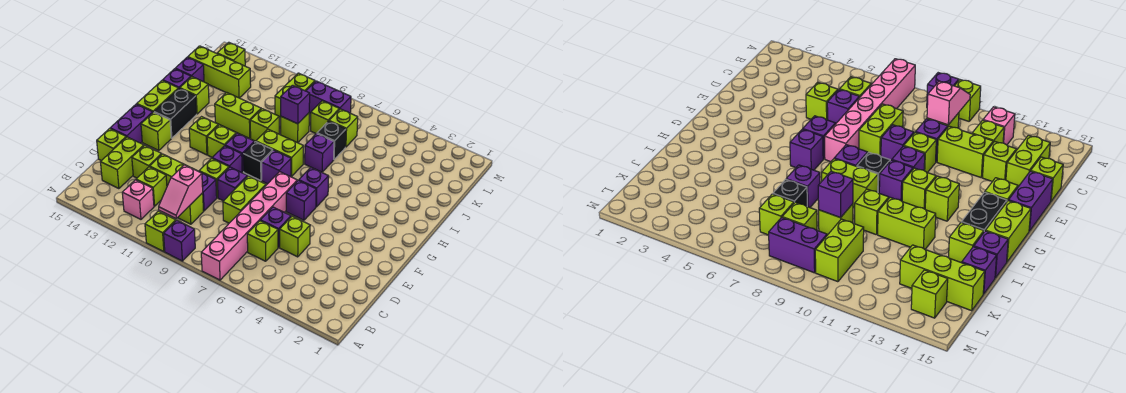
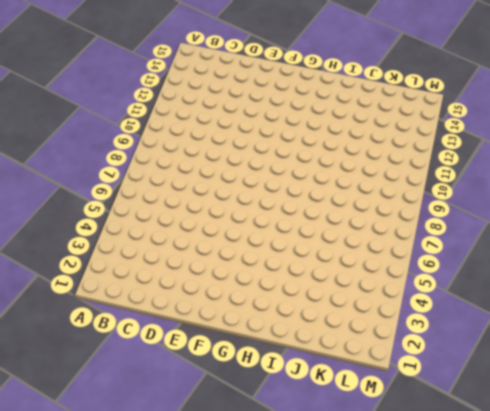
none -> pink 1x6 brick [201,172,297,280]
none -> purple 1x1 brick [164,220,195,261]
none -> lime 1x1 brick [145,211,176,252]
none -> pink 1x1 brick [122,180,154,219]

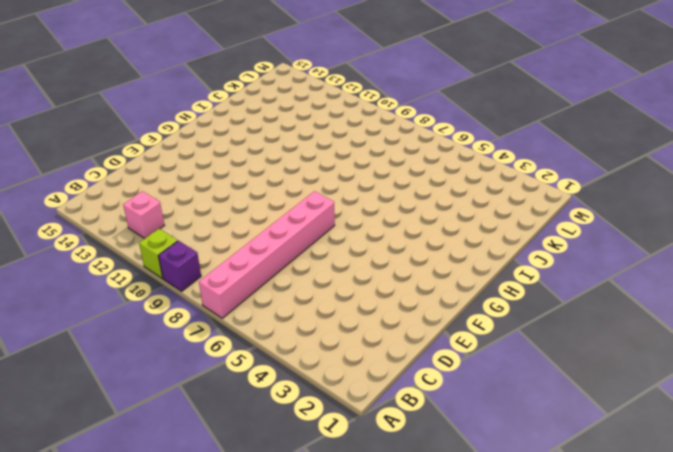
none -> lime 1x1 brick [247,221,278,261]
none -> lime 1x1 brick [178,193,204,224]
none -> lime 1x1 brick [136,167,167,206]
none -> lime 1x2 brick [101,137,144,189]

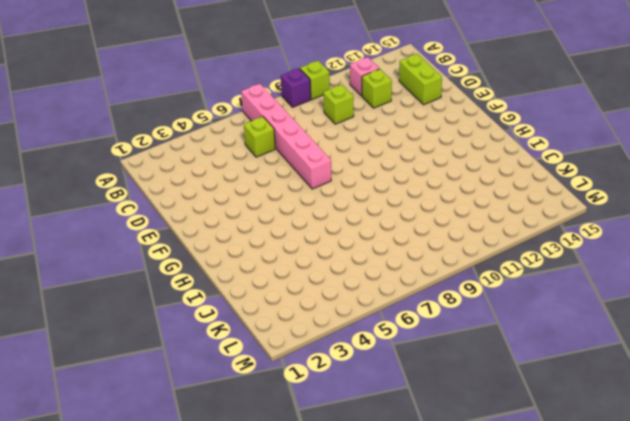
none -> lime 1x1 brick [280,216,310,257]
none -> purple 1x1 brick [260,207,291,247]
none -> lime 1x2 brick [223,176,266,223]
none -> purple 1x1 brick [200,172,217,211]

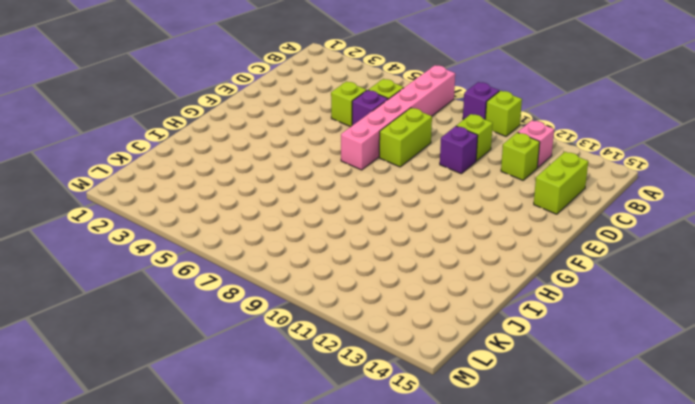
none -> lime 1x2 brick [150,154,195,186]
none -> lime 1x1 brick [132,145,162,178]
none -> lime 1x1 brick [97,129,126,161]
none -> purple 1x1 brick [217,167,247,201]

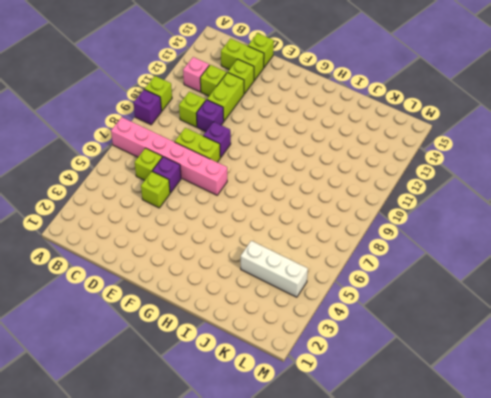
white 1x3 brick [241,241,308,297] -> none
none -> lime 1x1 brick [199,158,229,198]
none -> purple 1x2 brick [110,104,153,143]
none -> purple 1x1 brick [286,180,316,220]
none -> purple 1x1 brick [212,146,242,173]

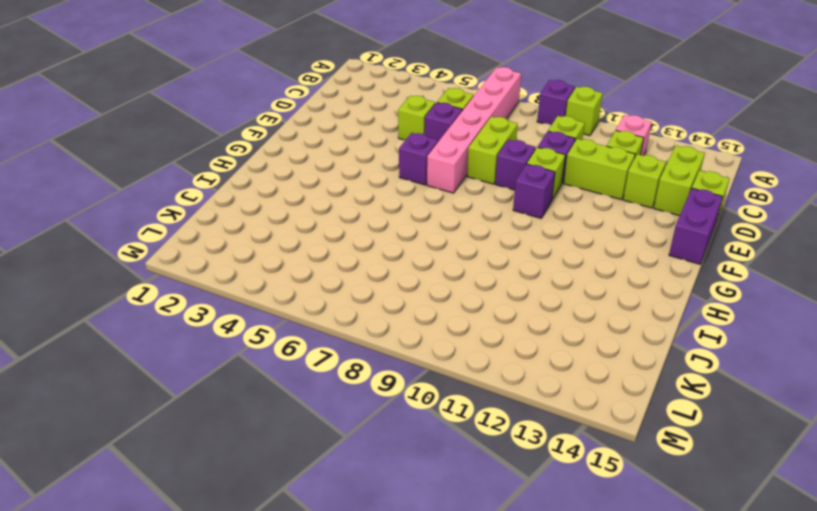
none -> lime 1x1 brick [141,112,171,151]
none -> purple 1x1 brick [299,168,329,207]
none -> purple 1x1 brick [262,150,291,184]
none -> black 1x1 brick [243,142,273,181]

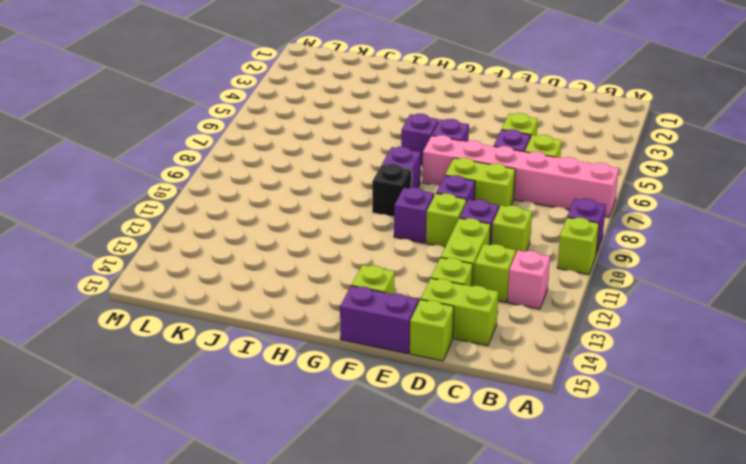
none -> purple 1x1 brick [225,133,254,172]
none -> lime 1x1 brick [207,125,236,157]
none -> lime 1x1 brick [189,117,218,155]
none -> black 1x2 brick [154,88,197,138]

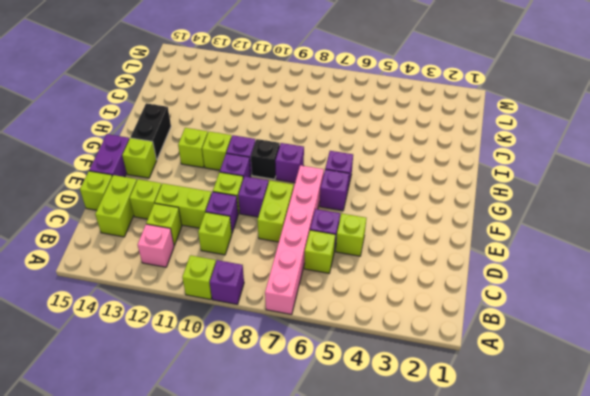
none -> lime 1x2 brick [137,80,178,112]
none -> lime 1x2 brick [256,129,303,176]
none -> purple 1x1 brick [305,134,334,172]
none -> lime 1x1 brick [250,109,279,142]

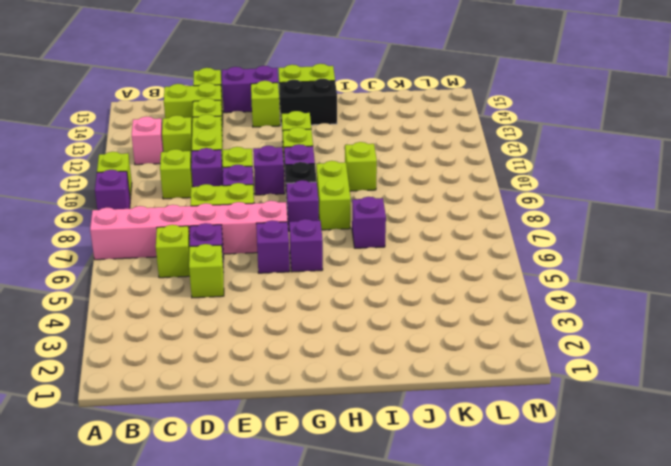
none -> lime 1x2 brick [215,92,261,139]
none -> lime 1x1 brick [180,77,209,114]
none -> purple 1x1 brick [163,69,191,89]
none -> black 1x1 brick [317,121,346,159]

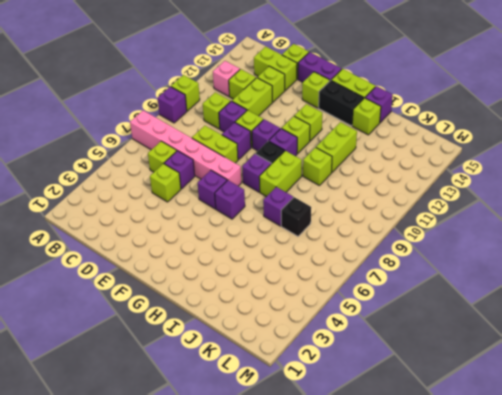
none -> lime 1x1 brick [281,113,309,143]
none -> purple 1x1 brick [175,57,204,82]
none -> lime 1x1 brick [329,109,358,147]
none -> lime 1x1 brick [311,101,339,134]

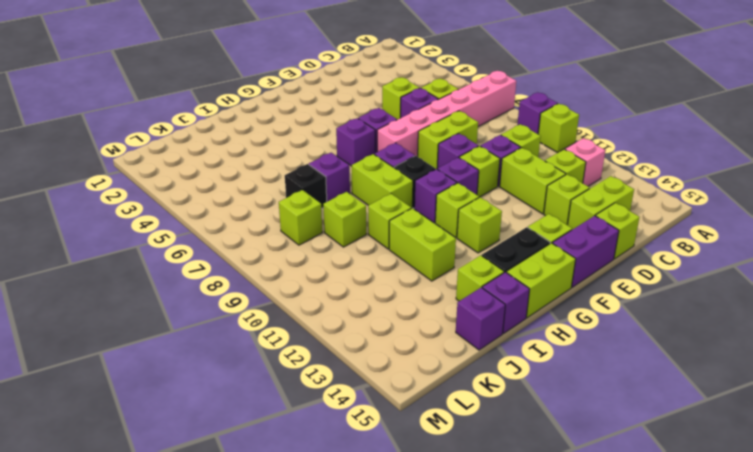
none -> lime 1x1 brick [329,109,358,147]
none -> lime 1x2 brick [275,73,315,117]
none -> lime 1x3 brick [188,46,251,98]
none -> purple 1x2 brick [306,81,351,114]

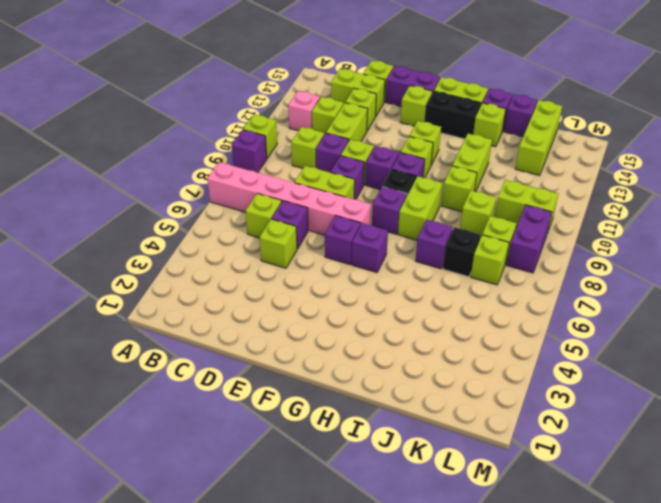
none -> lime 1x1 brick [217,42,245,66]
none -> pink 1x2 slope [159,165,203,218]
none -> purple 1x1 brick [281,85,310,124]

